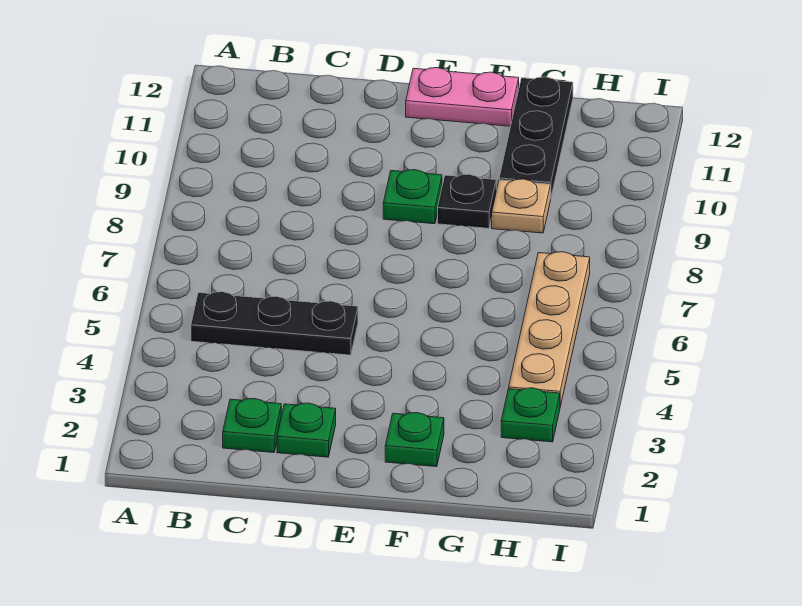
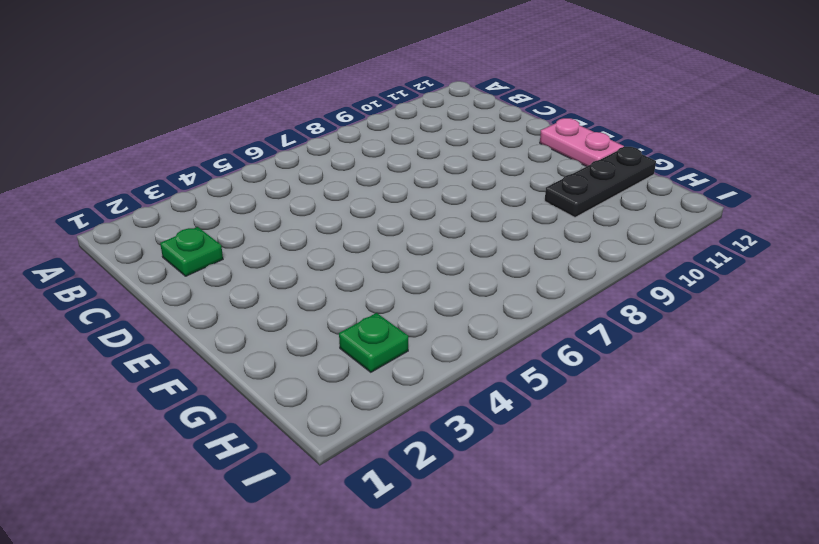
none -> black 1x3 plate [191,292,358,355]
none -> green 1x1 plate [277,403,336,457]

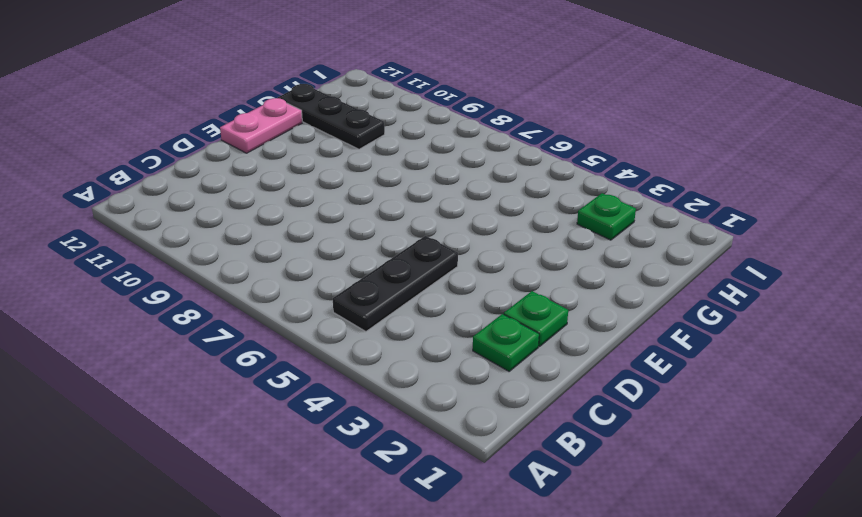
none -> green 1x1 plate [383,170,442,224]
none -> green 1x1 plate [385,413,444,467]

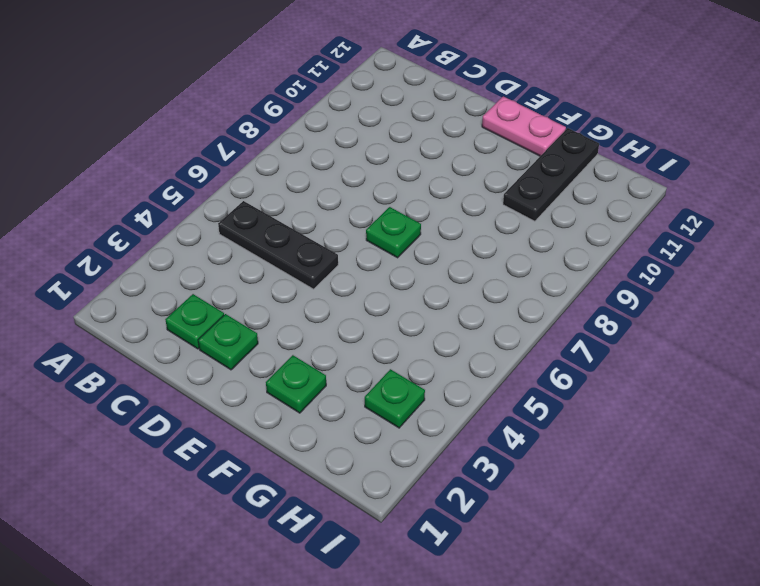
green 1x1 plate [366,207,421,258] -> green 1x1 plate moved to [383,170,442,224]
none -> black 1x1 plate [438,174,496,228]
none -> tan 1x1 plate [492,179,551,233]

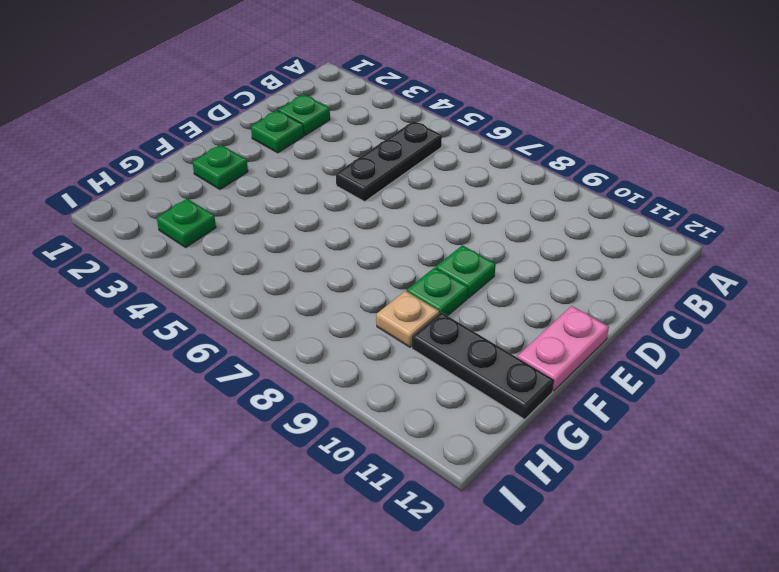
green 1x1 plate [407,268,468,316] -> black 1x1 plate [438,174,496,228]
none -> tan 1x4 plate [509,252,590,407]

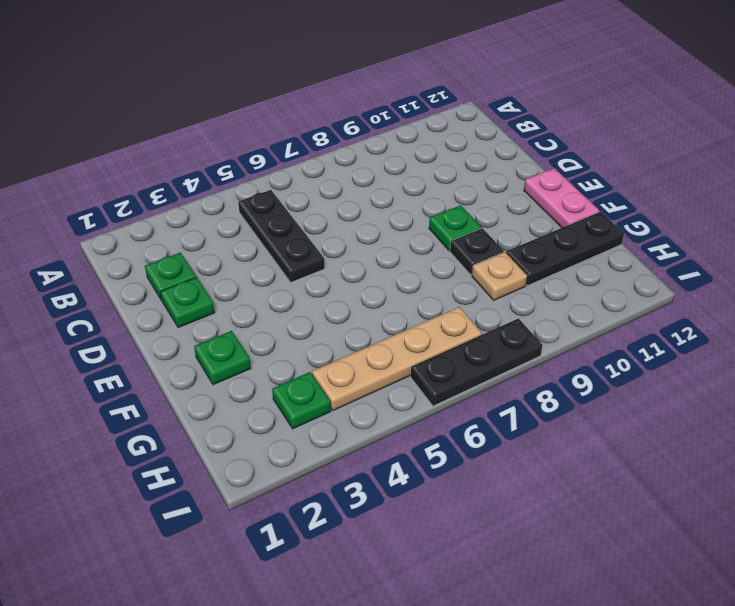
black 1x3 plate [411,318,543,406] -> none

